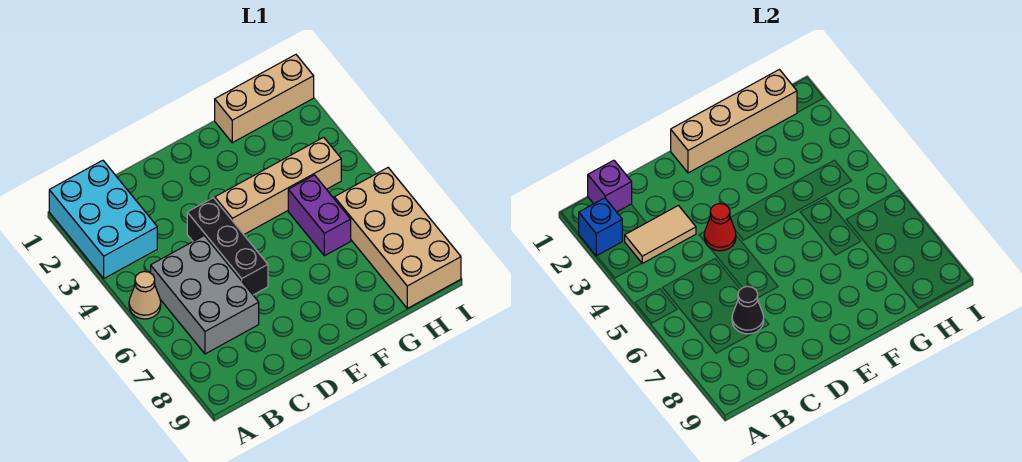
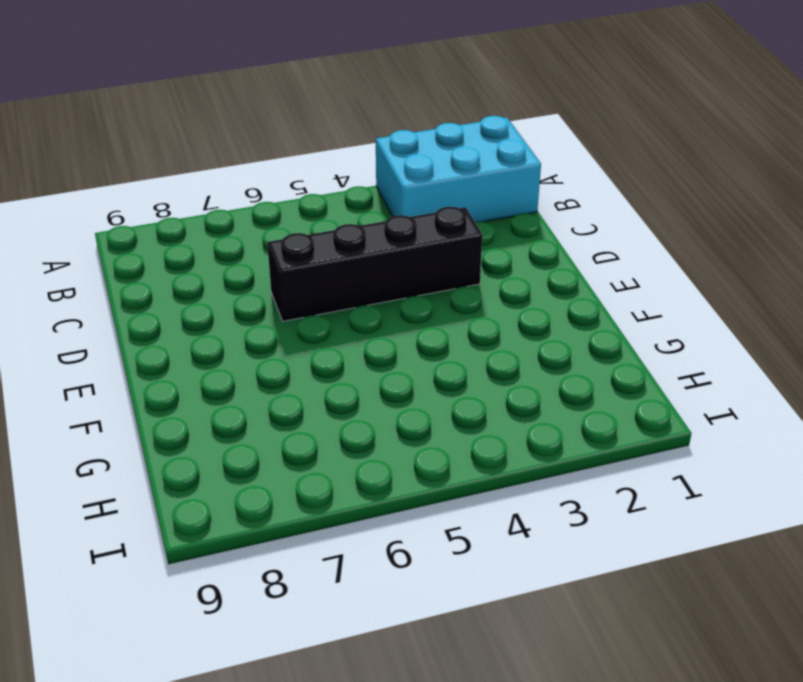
black 1x4 brick [267,207,482,321] -> black 1x3 brick [187,198,268,295]
none -> tan 1x1 cone [129,271,161,319]
none -> grey 2x3 brick [151,236,259,354]
none -> tan 1x4 brick [215,137,341,234]

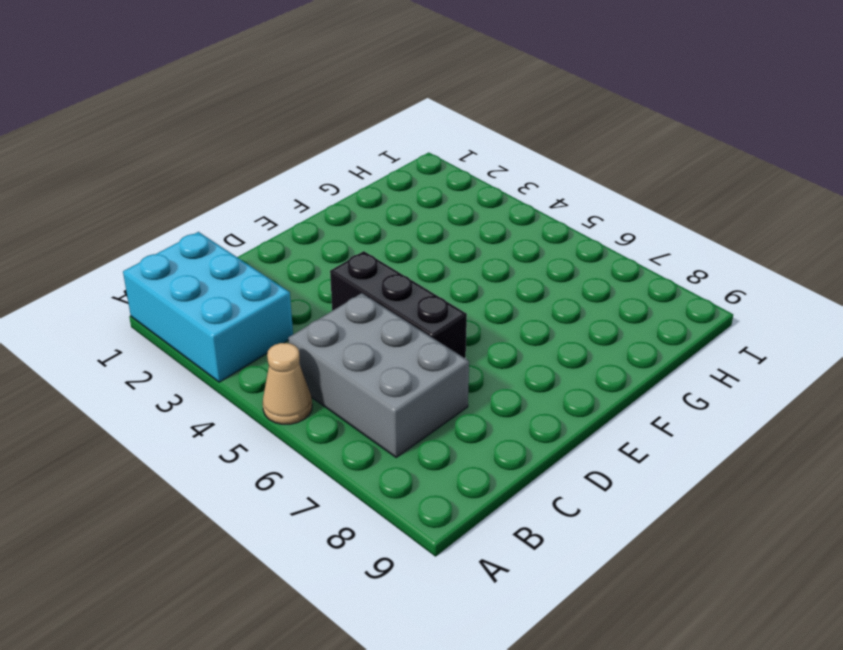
none -> tan 1x4 brick [215,137,341,234]
none -> tan 1x3 brick [215,55,314,143]
none -> purple 1x2 brick [288,175,351,256]

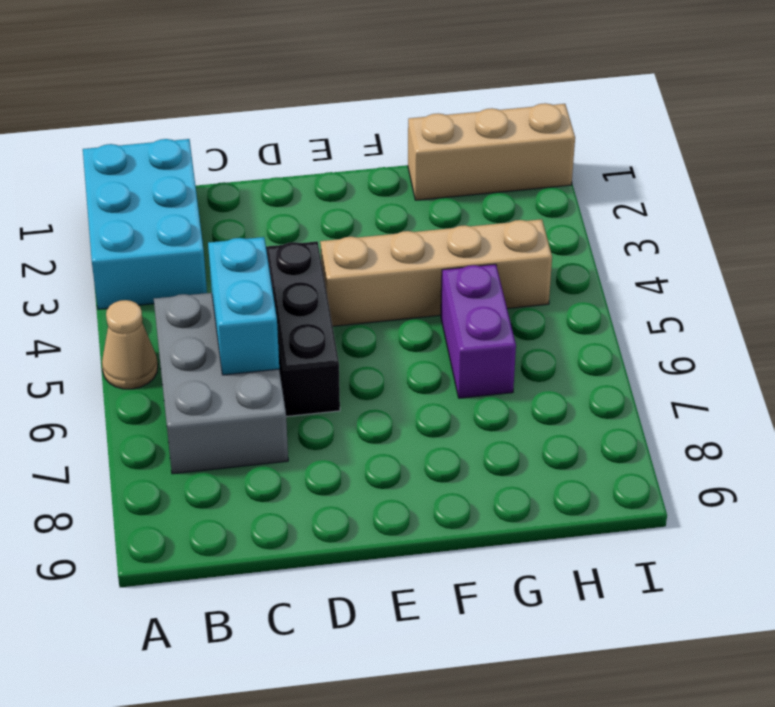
cyan 1x2 brick [208,237,279,375] -> none
none -> tan 2x4 brick [334,168,461,308]
none -> blue 1x1 brick [578,198,622,256]
none -> purple 1x1 brick [588,160,632,212]

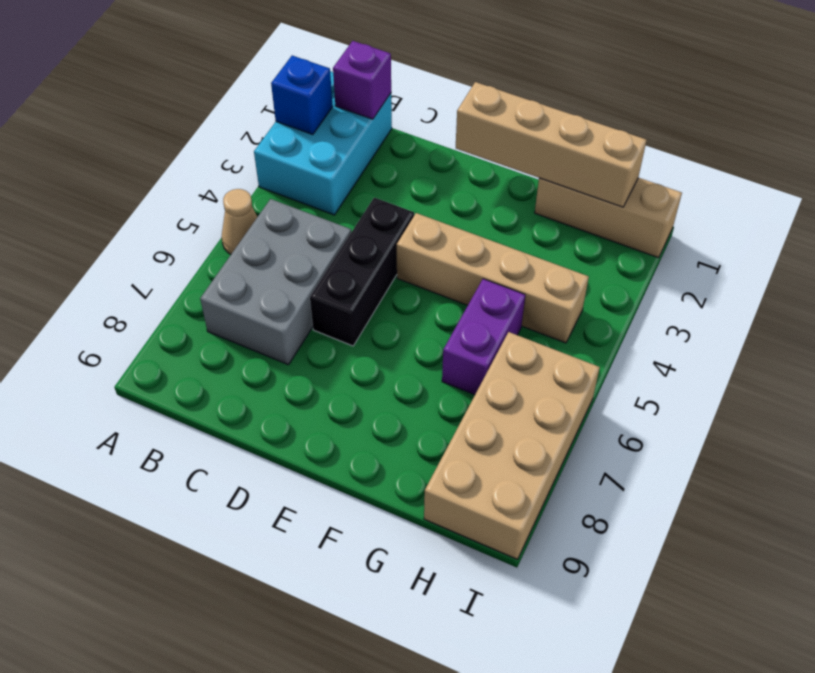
none -> tan 1x2 tile [625,206,696,263]
none -> black 1x1 cone [732,286,764,334]
none -> red 1x1 cone [704,203,736,251]

